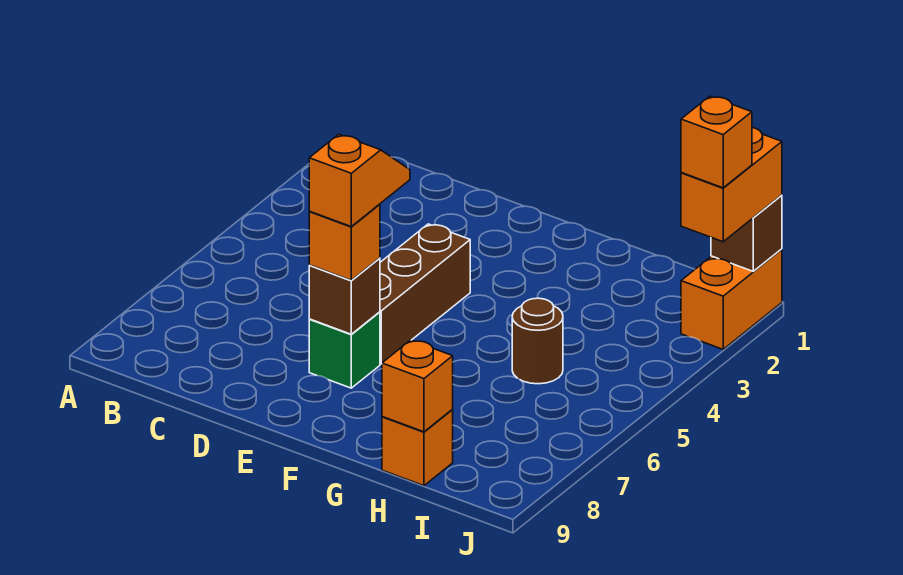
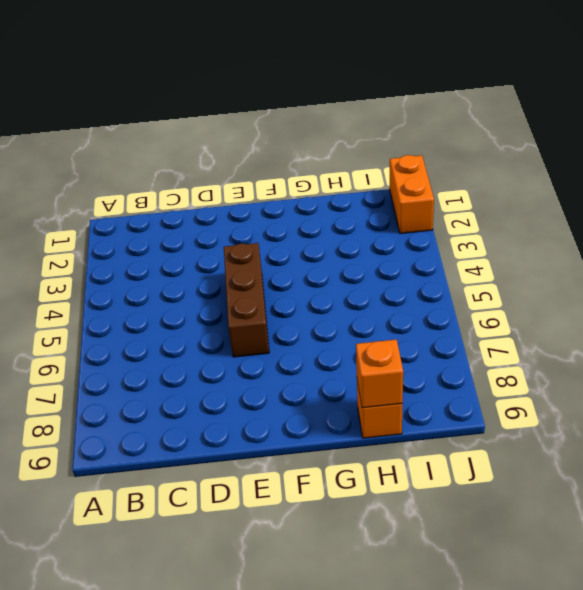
none -> green 1x1 brick [309,312,380,388]
none -> brown 1x1 round brick [512,298,563,384]
none -> brown 1x1 brick [309,258,380,334]

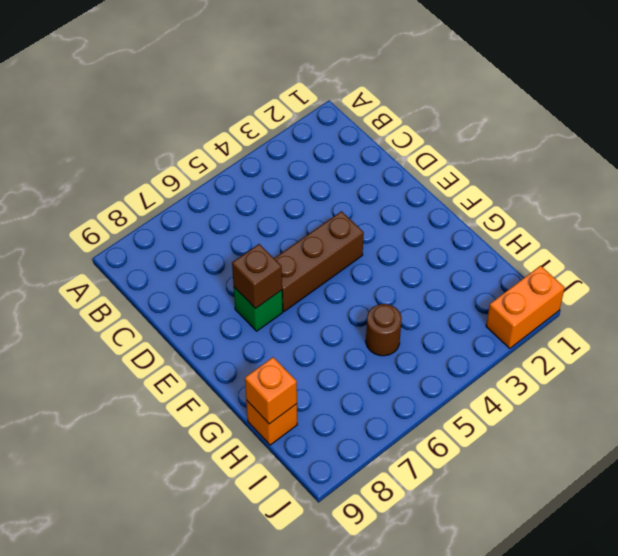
none -> brown 1x1 brick [711,195,782,271]
none -> orange 1x1 brick [309,204,380,281]
none -> orange 1x2 brick [681,128,782,242]

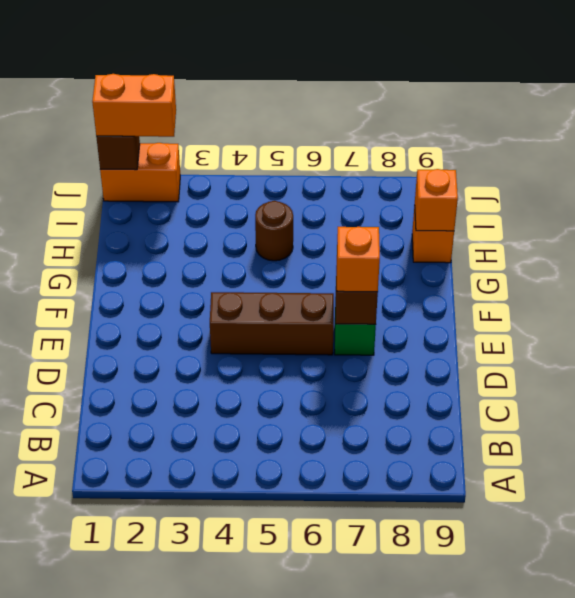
none -> orange 1x2 slope [309,134,410,226]
none -> orange 1x1 brick [681,96,752,188]

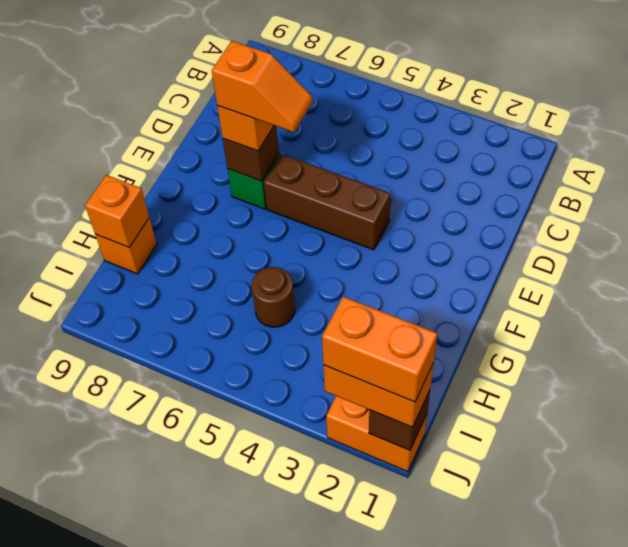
orange 1x2 brick [322,297,437,402] -> orange 1x1 brick [681,96,752,188]

